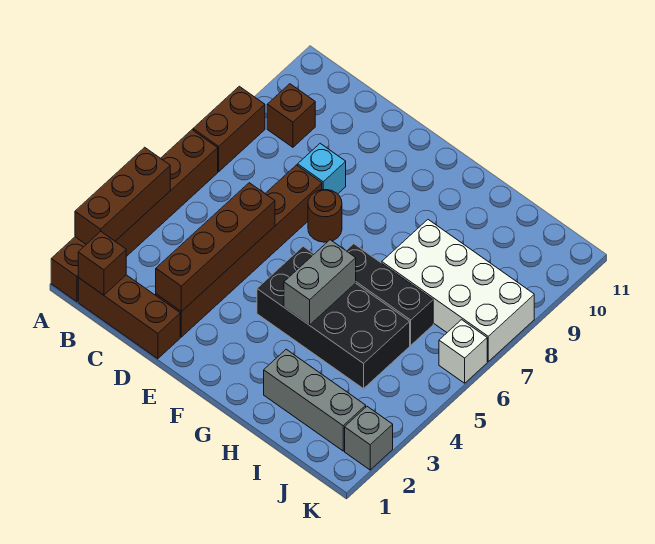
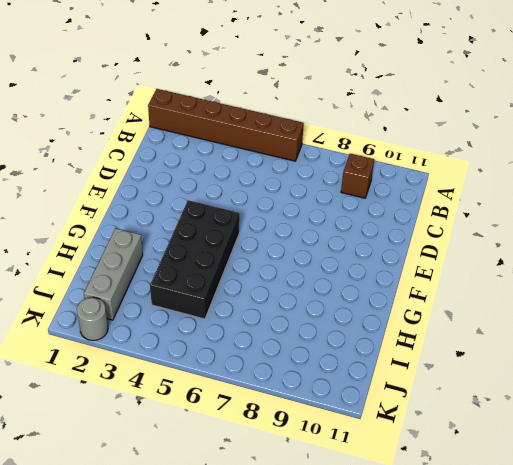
grey 1x1 round brick [77,297,108,341] -> grey 1x1 brick [345,406,393,470]
none -> brown 1x2 brick [193,86,265,172]
none -> brown 1x3 brick [78,275,180,359]
none -> brown 1x6 brick [156,165,322,337]

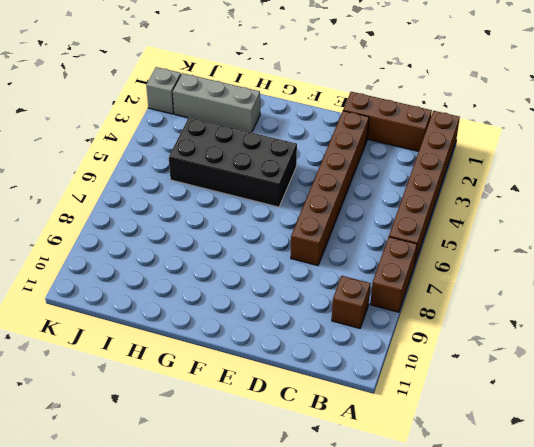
none -> cyan 1x1 brick [298,143,346,194]
none -> brown 1x1 round brick [308,190,342,242]
none -> black 1x3 brick [346,244,433,345]

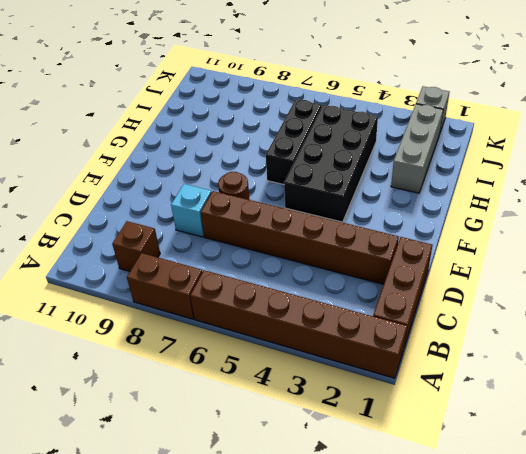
none -> white 2x4 brick [382,220,534,361]
none -> white 1x1 brick [439,320,487,383]
none -> brown 1x3 brick [75,147,170,244]

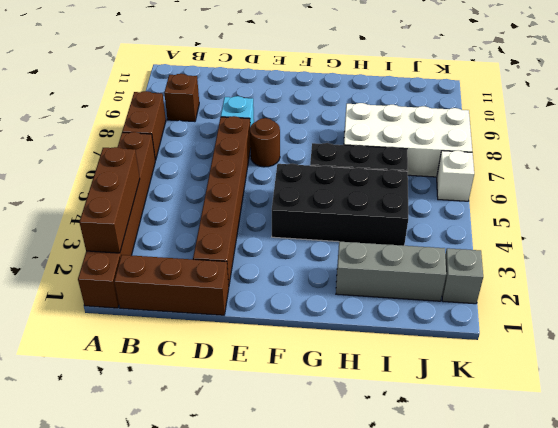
none -> brown 1x1 brick [78,232,126,295]
none -> brown 1x4 brick [156,183,275,312]
none -> grey 1x2 brick [284,240,356,325]

